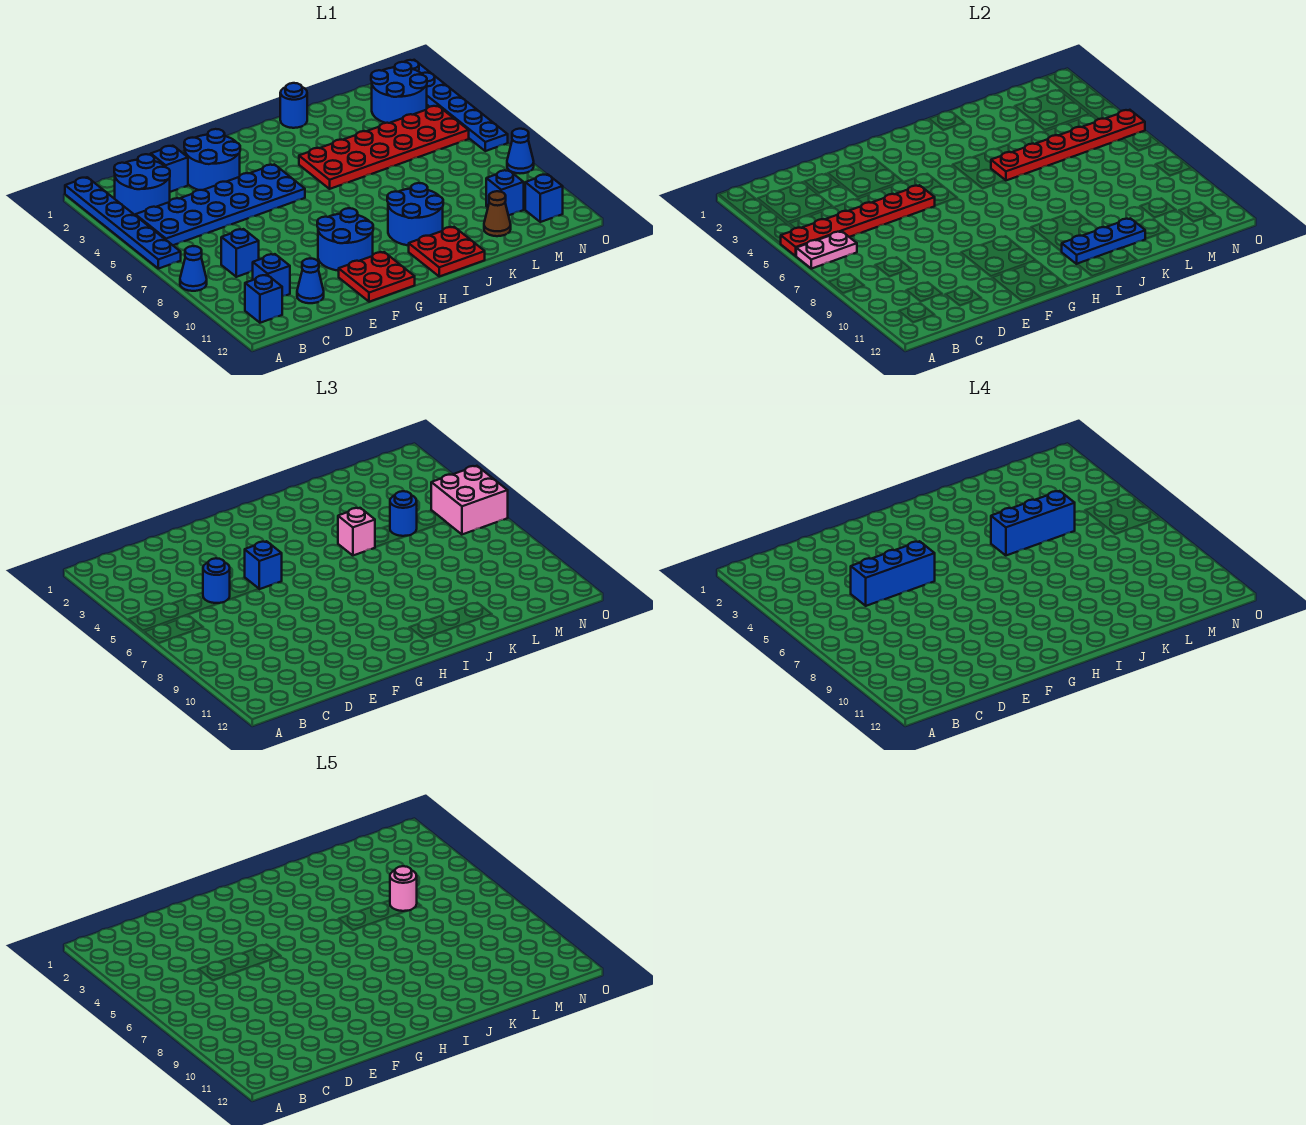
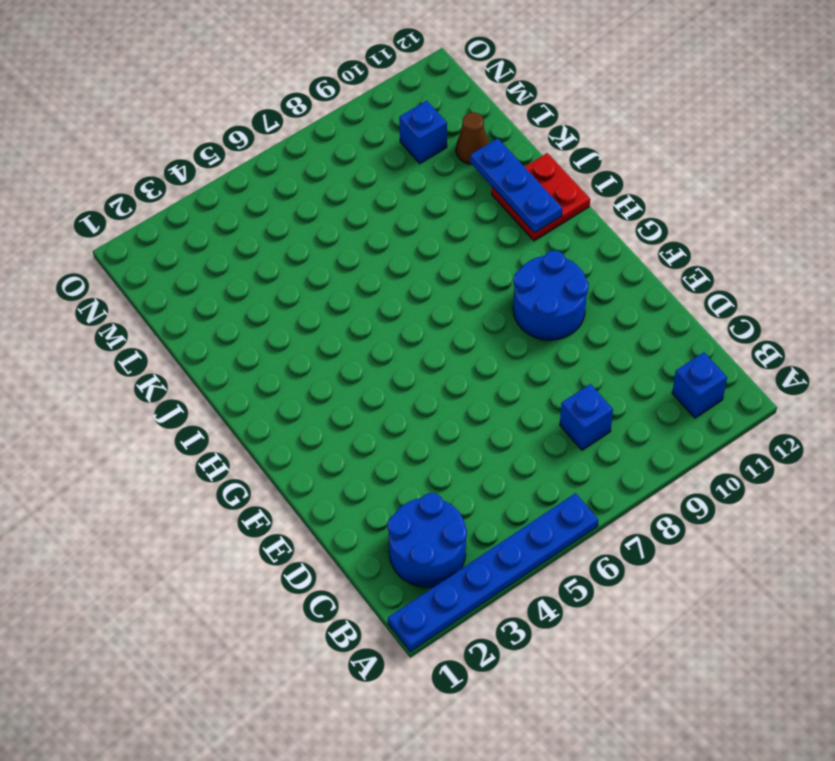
none -> blue 1x1 cone [180,246,207,291]
none -> blue 2x6 plate [135,164,305,245]
none -> blue 1x1 brick [253,254,290,296]
none -> blue 1x1 brick [151,146,188,192]

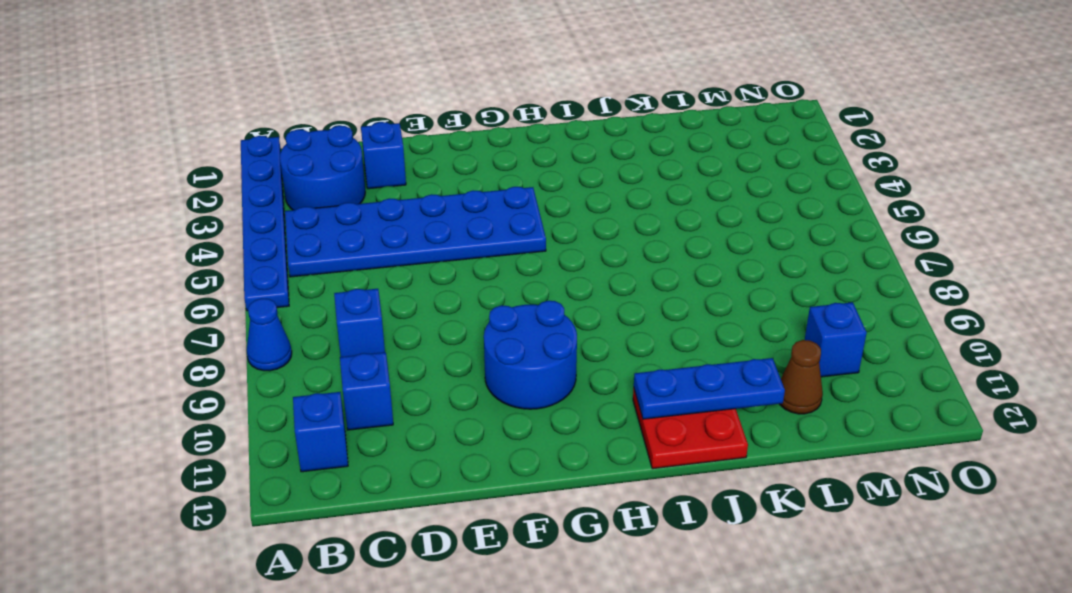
none -> blue 1x1 cone [297,258,324,303]
none -> blue 2x2 round brick [184,129,240,190]
none -> red 2x2 plate [339,252,415,302]
none -> red 2x6 plate [299,106,469,189]

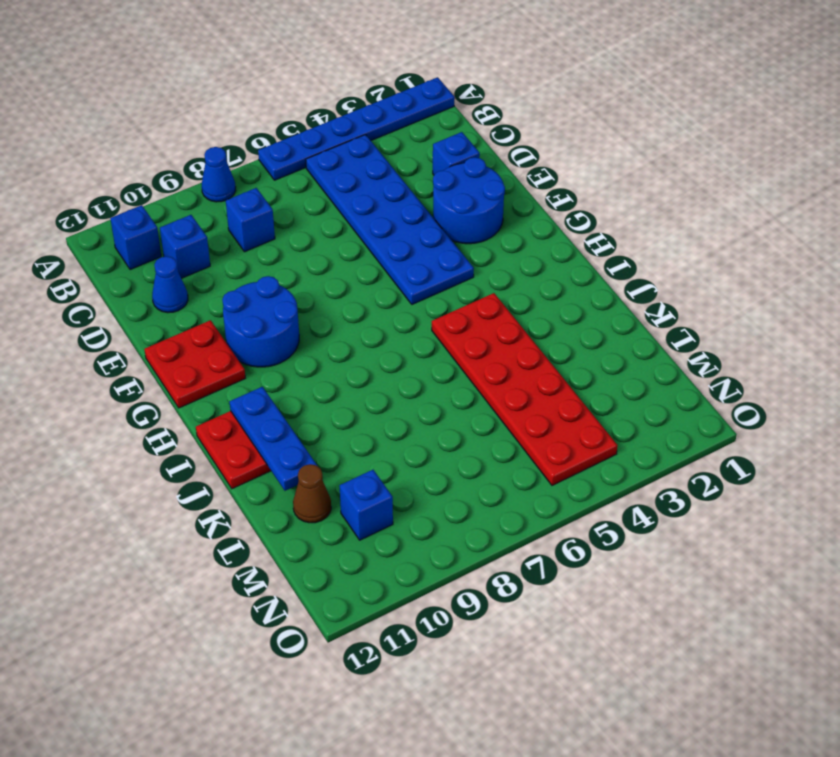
none -> blue 2x2 round brick [114,154,170,215]
none -> blue 2x2 round brick [387,183,443,245]
none -> blue 1x1 round brick [280,83,307,128]
none -> blue 2x2 round brick [371,62,427,123]

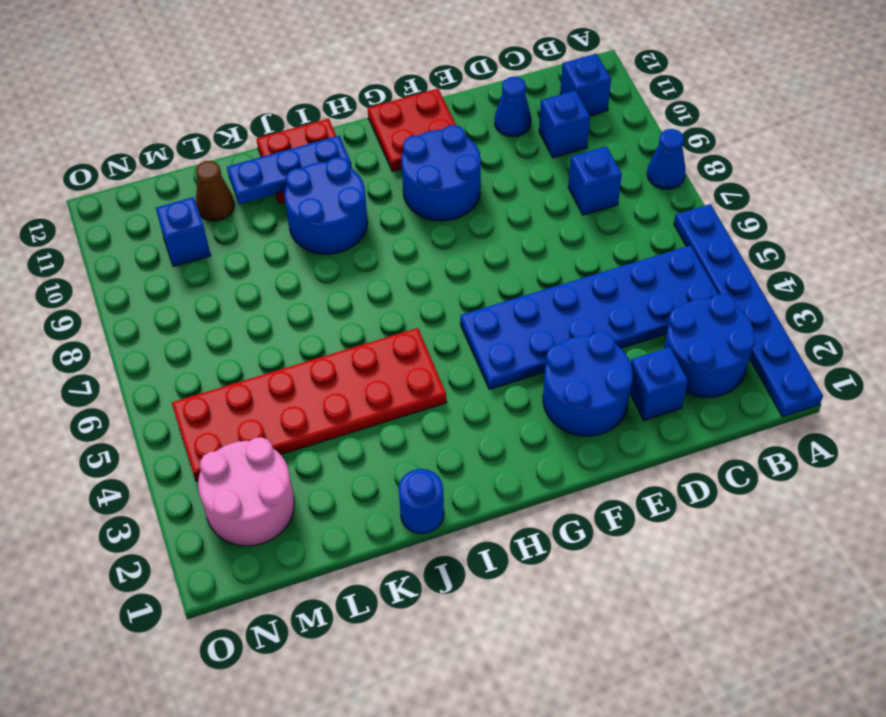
pink 2x2 round brick [198,437,294,546] -> blue 2x2 round brick [371,62,427,123]
none -> blue 1x1 brick [525,174,563,222]
none -> blue 1x6 plate [393,60,508,151]
none -> blue 1x1 cone [507,129,534,173]
none -> red 1x6 plate [781,185,935,256]

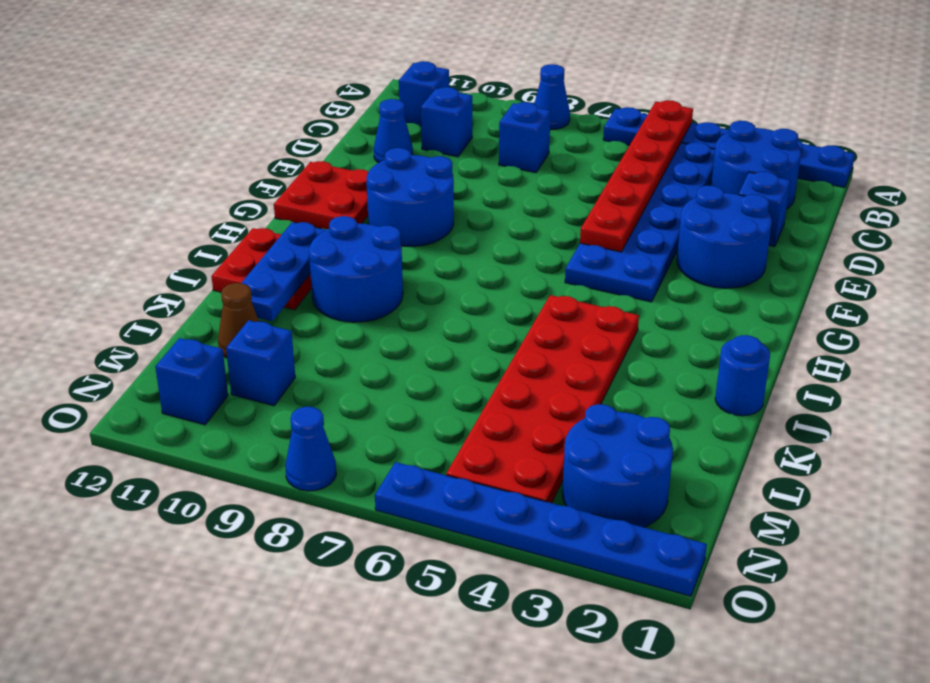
none -> pink 1x2 plate [796,231,857,269]
none -> red 1x6 plate [991,110,1145,181]
none -> blue 1x1 round brick [203,558,230,603]
none -> blue 1x1 brick [245,541,282,589]

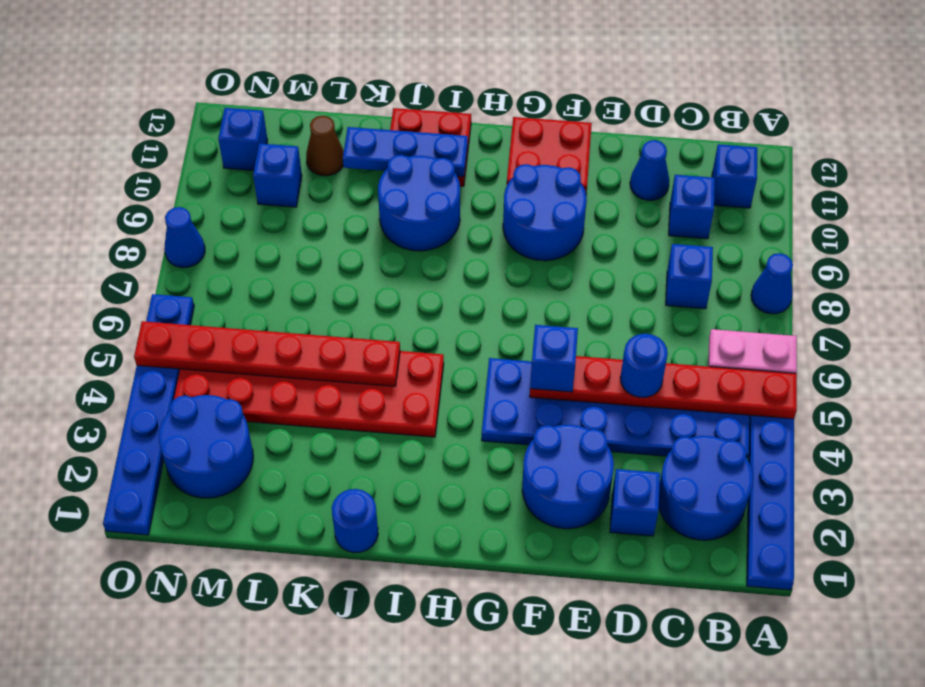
none -> pink 1x1 brick [338,508,375,556]
none -> blue 1x1 round brick [390,491,417,536]
none -> pink 2x2 brick [431,466,508,534]
none -> blue 1x3 brick [851,541,935,606]

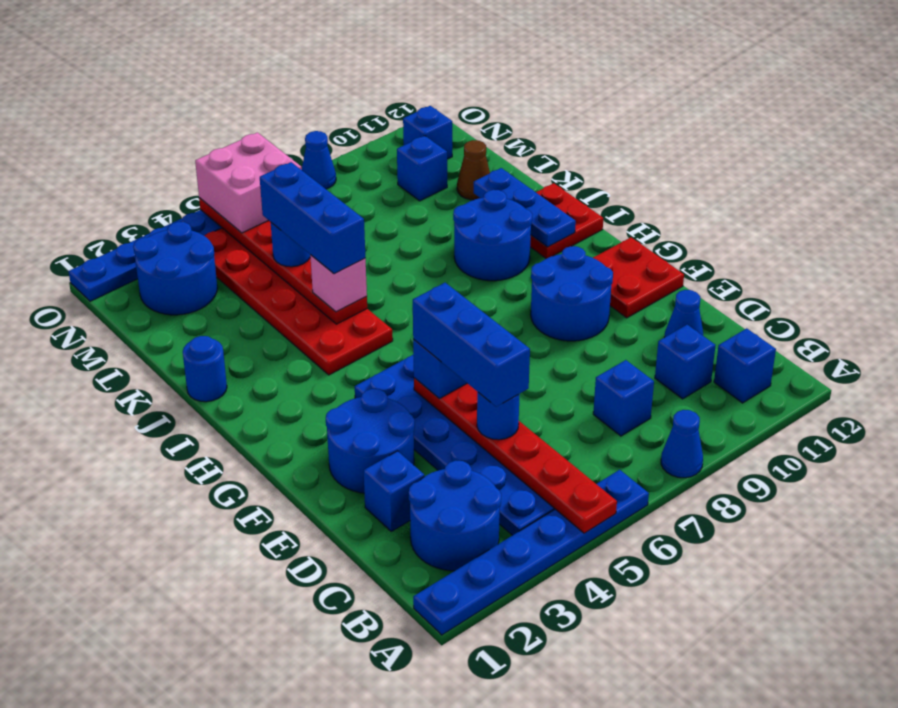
none -> pink 1x2 plate [796,231,857,269]
none -> pink 1x1 round brick [390,866,417,911]

